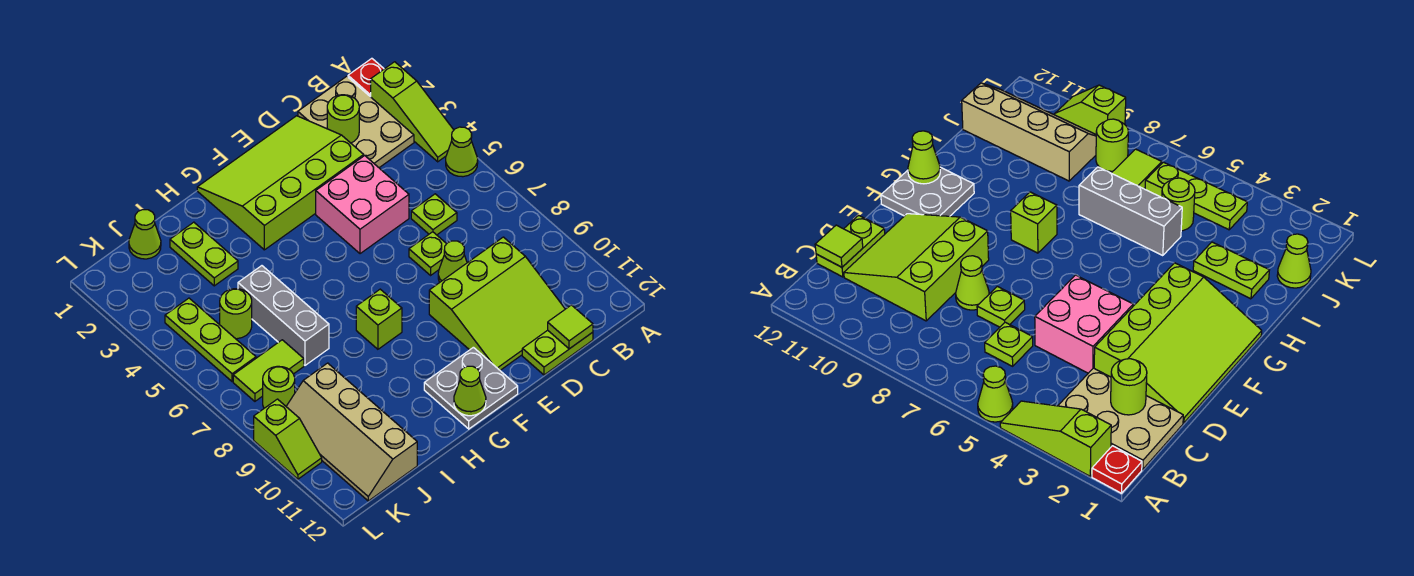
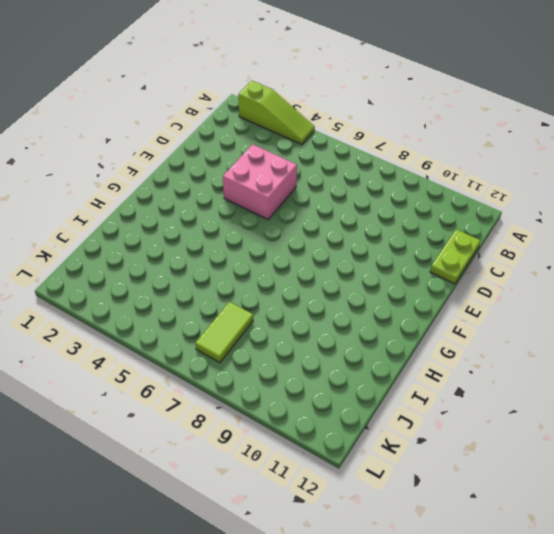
none -> red 1x1 plate [348,58,384,97]
none -> lime 1x1 cone [446,127,478,177]
none -> tan 2x3 plate [298,76,414,168]

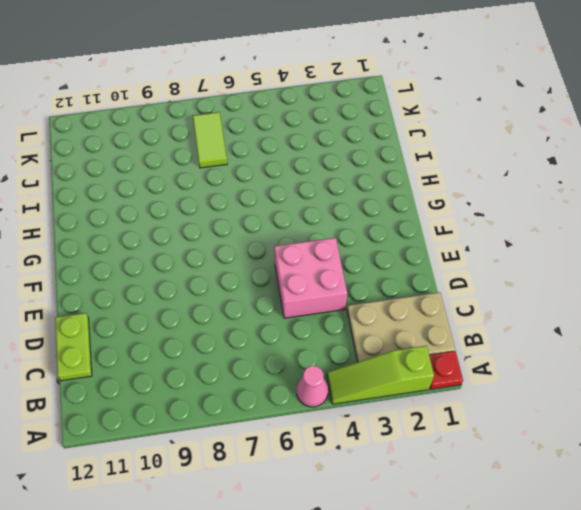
pink 1x1 cone [297,366,328,407] -> lime 1x1 cone [446,127,478,177]
none -> lime 1x1 plate [411,194,457,235]
none -> lime 3x3 slope [429,237,565,370]
none -> lime 3x4 slope [197,116,364,250]

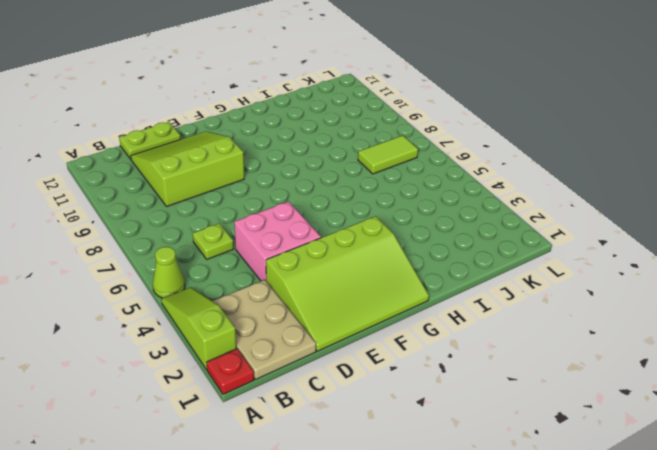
none -> lime 1x1 plate [409,232,446,275]
none -> lime 1x1 cone [438,241,467,282]
none -> grey 2x2 plate [424,347,518,429]

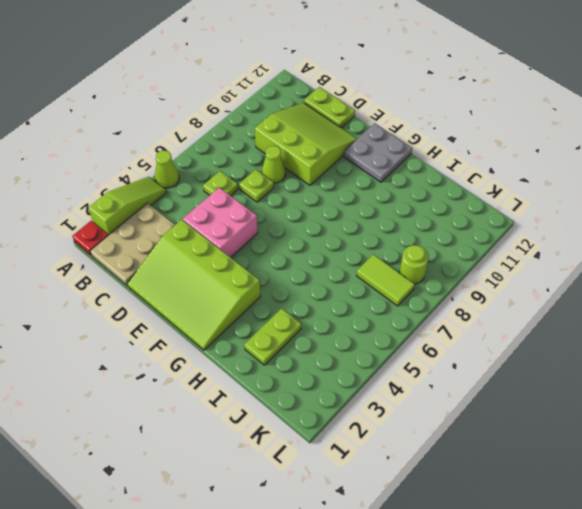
none -> lime 1x1 brick [356,289,402,349]
none -> grey 1x3 brick [238,266,329,365]
none -> lime 1x1 cone [129,210,161,259]

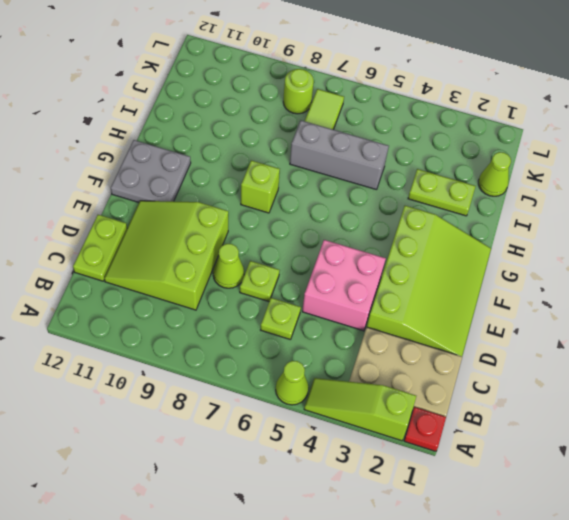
none -> lime 1x1 round brick [220,289,252,339]
none -> tan 2x4 slope [286,363,417,501]
none -> lime 1x3 plate [165,298,256,382]

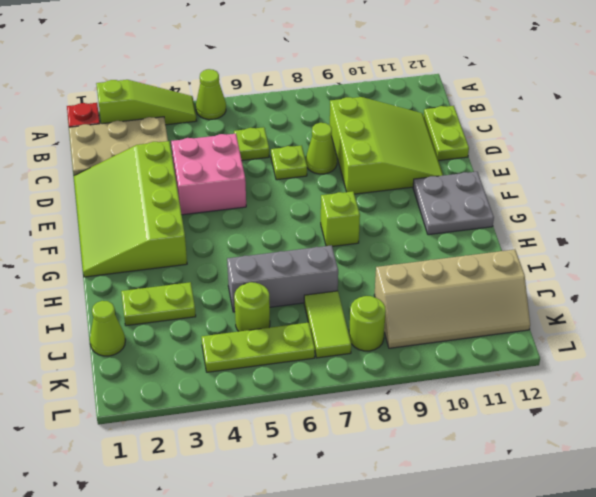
none -> lime 1x2 slope [254,399,322,479]
none -> lime 1x1 round brick [327,95,359,143]
none -> lime 1x1 tile [548,305,593,349]

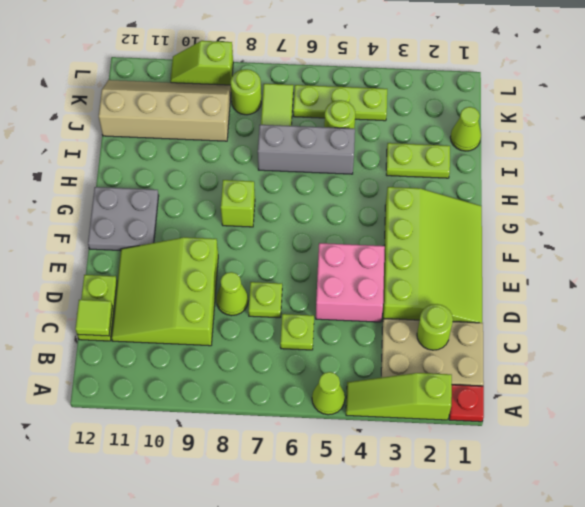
none -> lime 1x1 cone [454,366,486,416]

